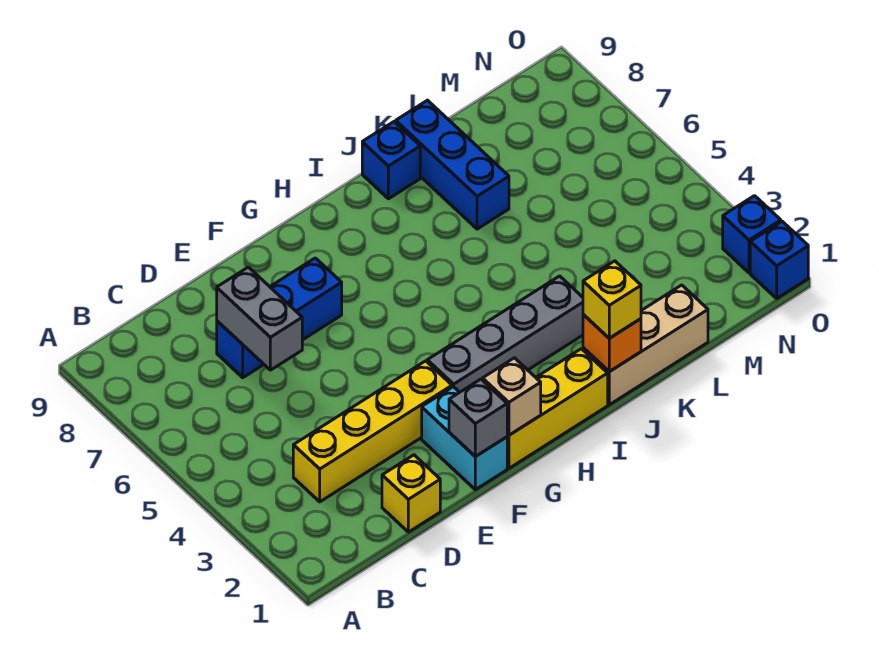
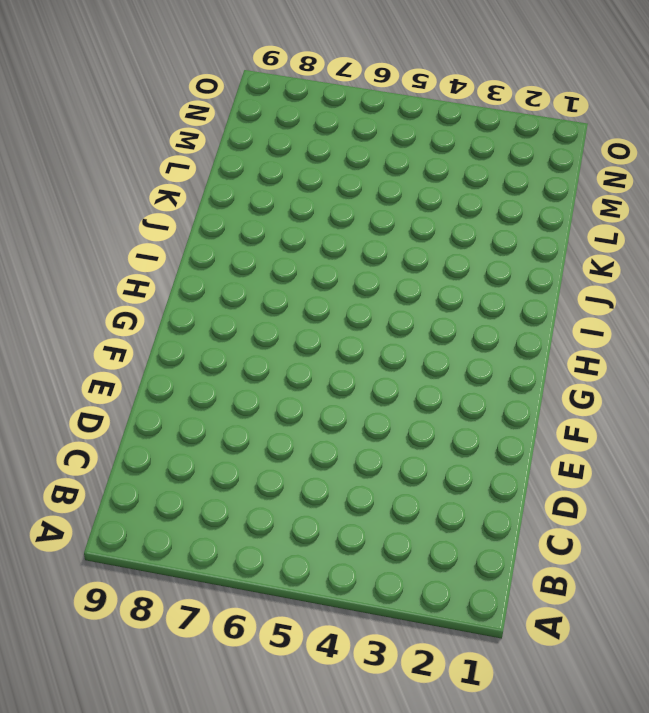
none -> yellow 1x4 brick [293,361,452,502]
none -> yellow 1x1 brick [382,455,440,532]
none -> blue 1x3 brick [217,258,342,378]

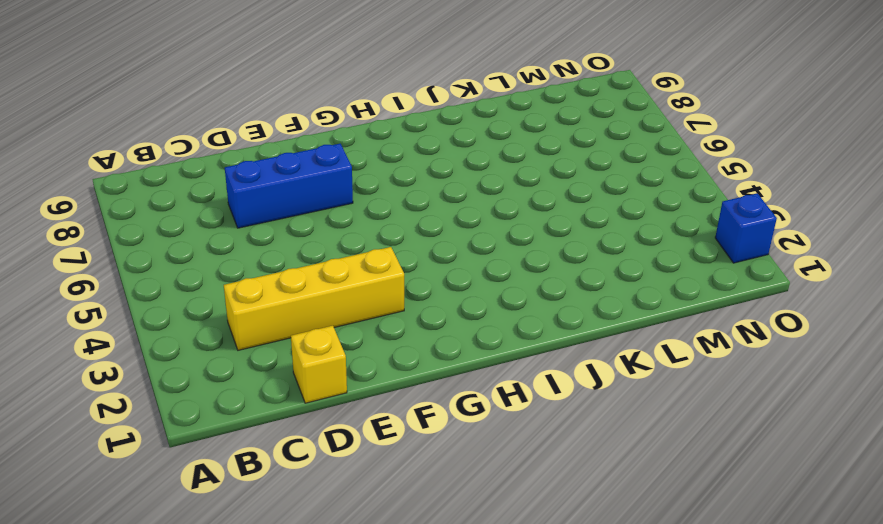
none -> cyan 1x2 brick [422,387,507,490]
none -> yellow 1x3 brick [507,349,608,468]
none -> grey 1x4 brick [427,276,583,392]

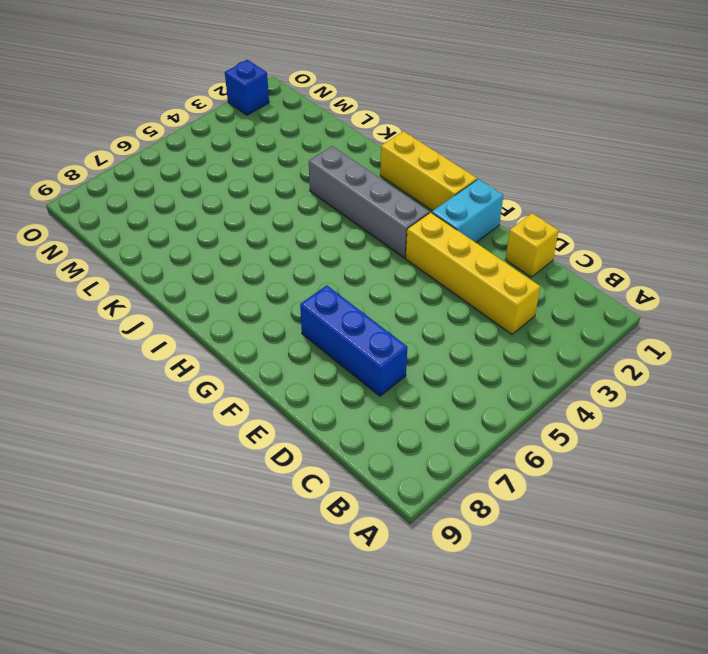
none -> tan 1x3 brick [583,285,708,405]
none -> blue 1x1 brick [362,122,420,199]
none -> blue 1x3 brick [396,100,509,229]

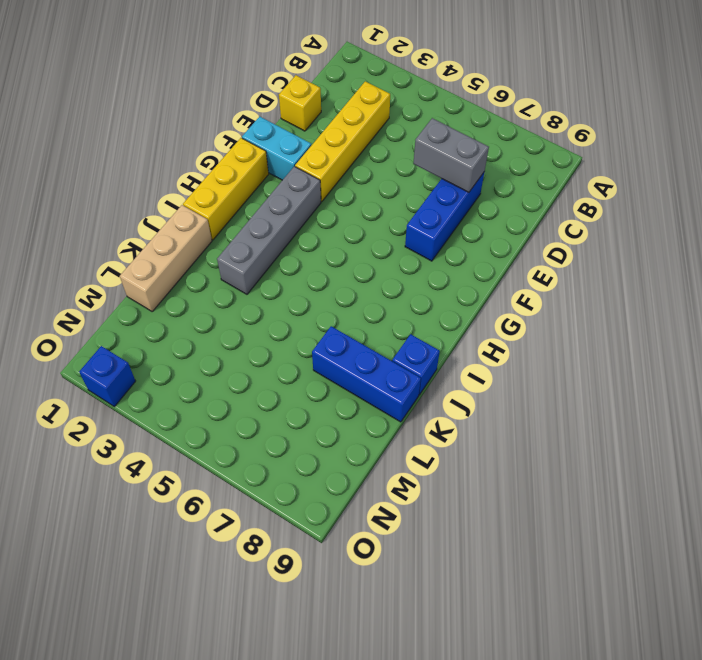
none -> blue 1x1 brick [750,221,808,298]
none -> grey 1x1 brick [449,379,507,457]
none -> tan 1x1 brick [483,358,541,435]

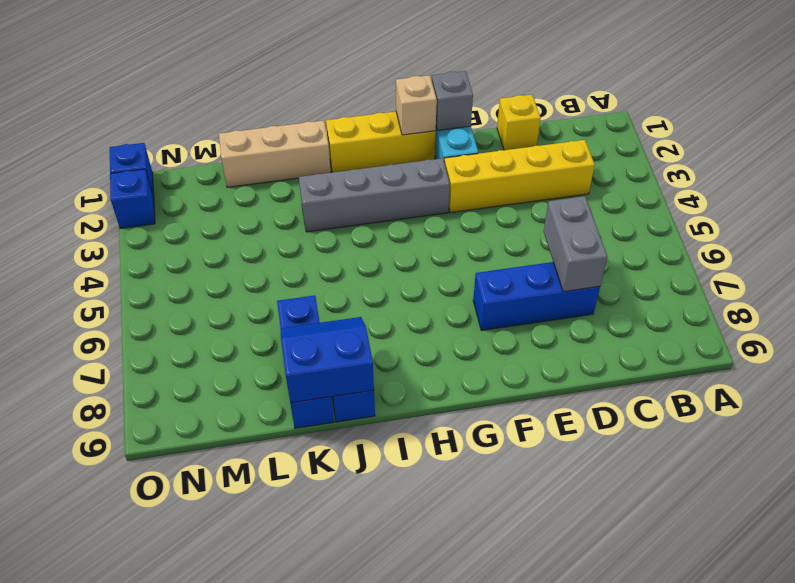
blue 2x2 slope [280,317,374,403] -> none
none -> orange 1x1 brick [583,314,641,372]
none -> yellow 1x1 brick [583,261,641,338]

